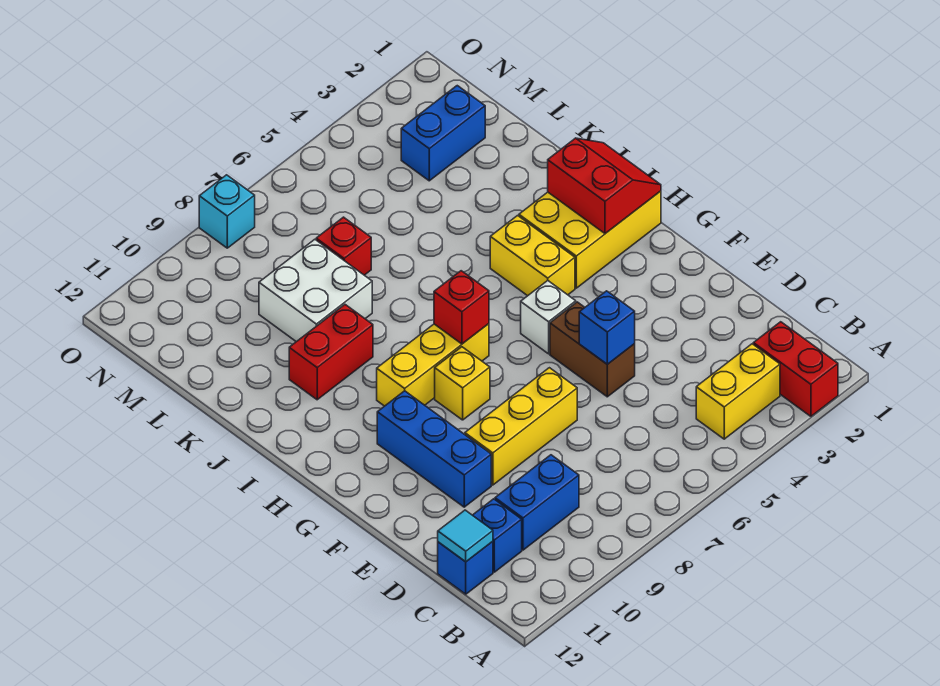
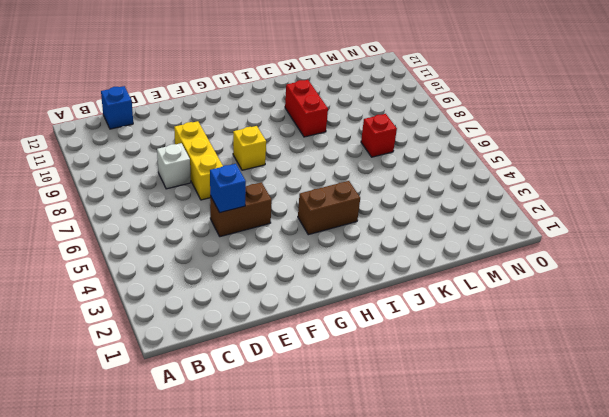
white 1x1 brick [157,143,191,189] -> white 1x1 brick moved to [521,281,576,354]
brown 1x2 brick [298,181,360,235] -> yellow 1x2 brick [490,216,575,296]
none -> red 1x2 brick [753,322,838,416]
none -> yellow 1x2 brick [696,344,780,439]
none -> blue 1x2 brick [495,455,579,550]

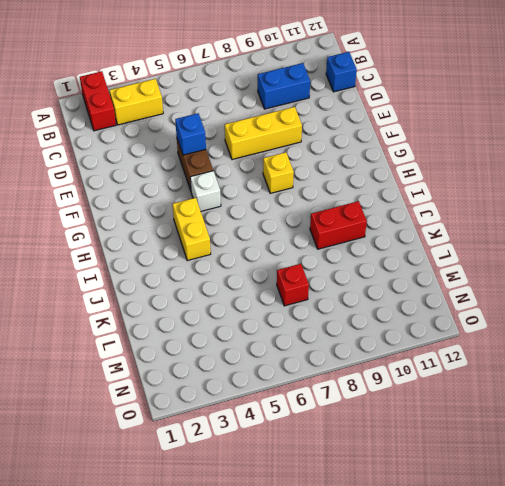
none -> blue 1x1 brick [473,499,522,572]
none -> blue 1x3 brick [377,391,491,507]
none -> yellow 2x3 brick [519,191,661,288]

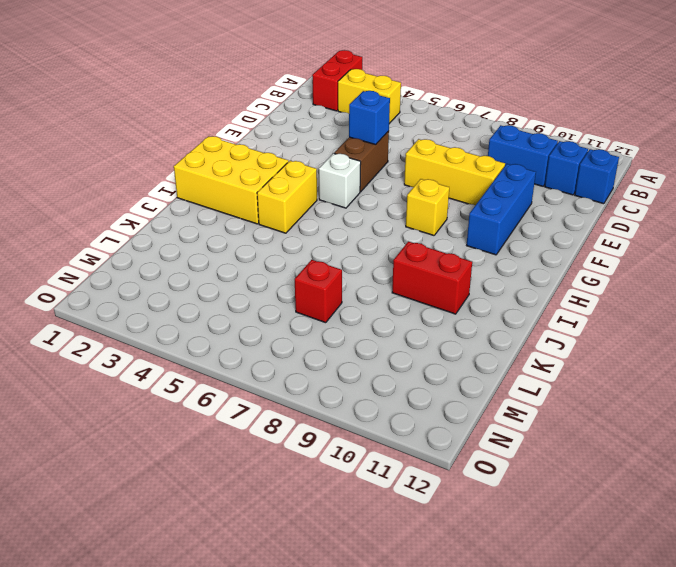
none -> yellow 1x3 brick [377,324,489,406]
none -> white 2x2 brick [259,239,372,342]
none -> blue 1x2 brick [401,86,485,181]

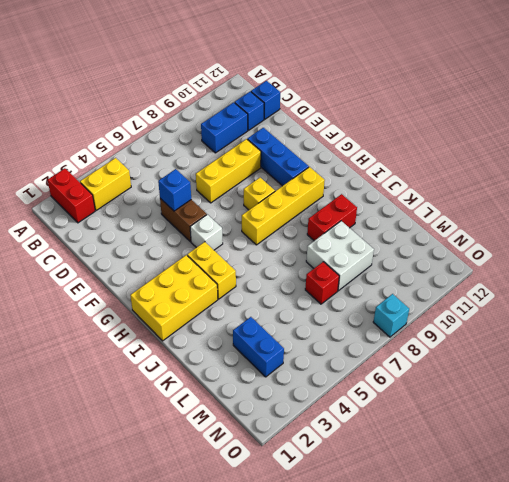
yellow 1x4 brick [242,167,325,245] -> yellow 1x3 brick [377,324,489,406]
blue 1x2 brick [233,317,284,377] -> blue 1x2 brick turned to [401,86,485,181]
none -> cyan 1x1 tile [438,510,493,562]
none -> red 2x2 slope [548,138,661,234]
none -> red 1x1 brick [434,271,489,344]

